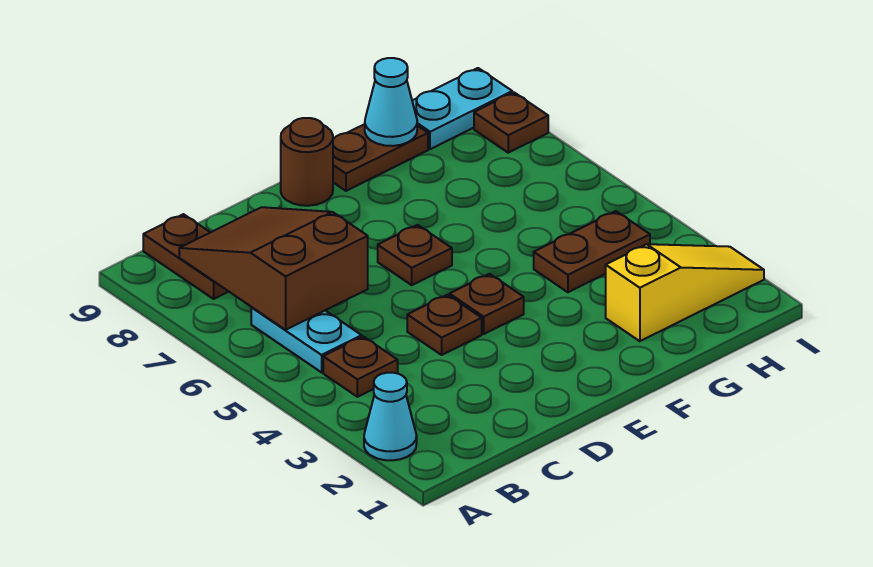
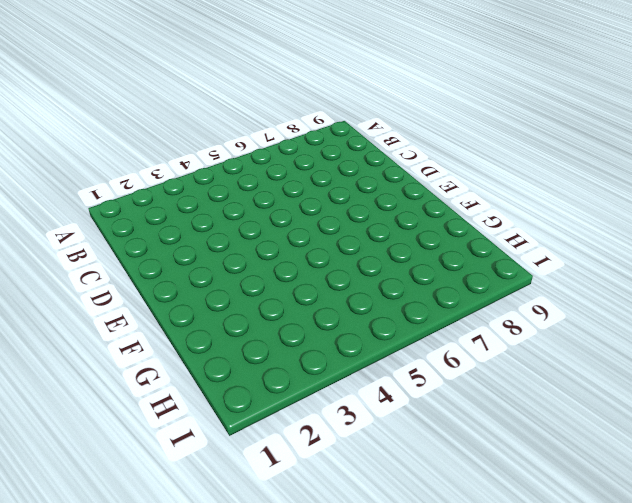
none -> cyan 1x1 cone [364,373,417,460]
none -> brown 1x1 plate [323,336,398,397]
none -> cyan 1x2 plate [251,308,362,372]

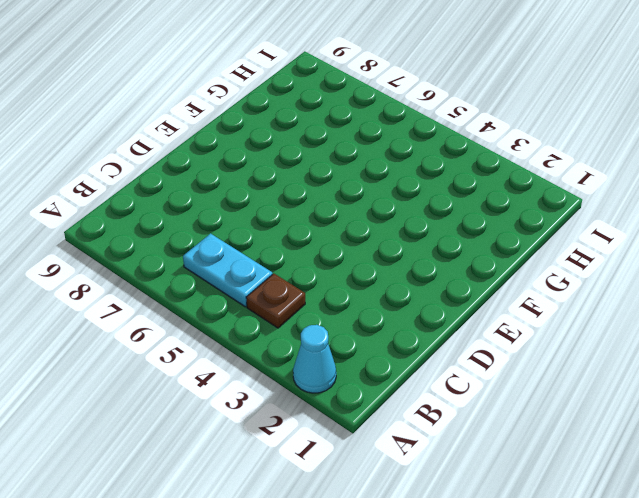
none -> brown 1x2 plate [143,214,229,299]
none -> brown 1x1 plate [407,295,482,355]
none -> brown 1x1 plate [449,274,524,334]

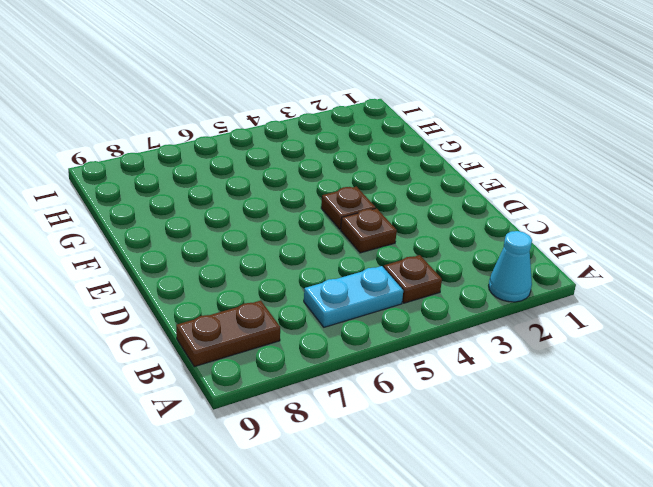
none -> brown 1x1 plate [378,225,452,285]
none -> brown 1x1 round brick [281,118,333,206]
none -> brown 1x2 plate [333,124,428,191]

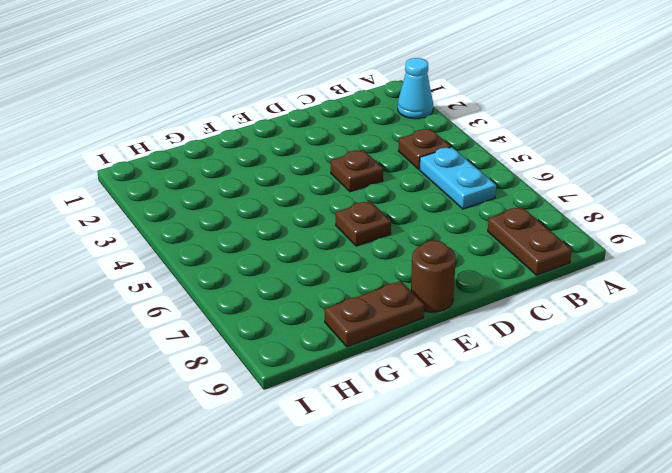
none -> brown 1x1 plate [449,274,524,334]
none -> yellow 1x3 slope [606,244,764,341]
none -> brown 1x2 plate [534,211,650,292]

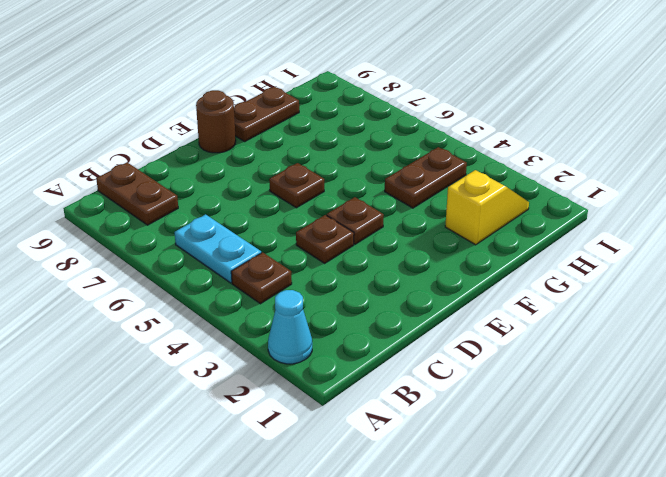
yellow 1x2 slope [445,170,529,245] -> yellow 1x3 slope [606,244,764,341]
none -> cyan 1x2 plate [412,68,512,149]
none -> brown 1x1 plate [474,93,548,153]
none -> brown 2x3 slope [179,207,368,330]

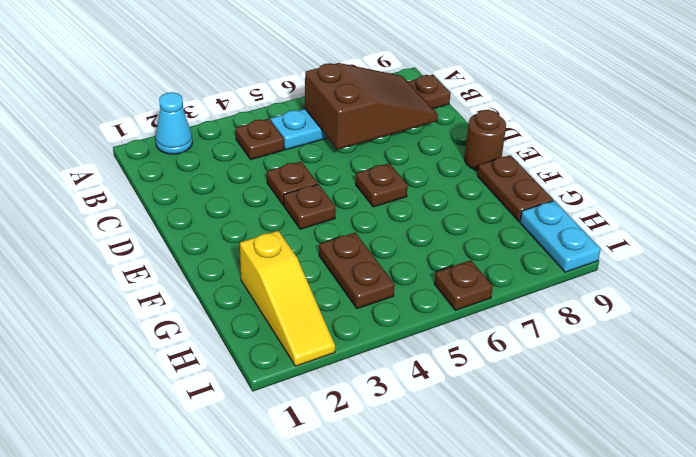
brown 1x1 plate [435,260,493,311] -> brown 1x1 plate moved to [474,93,548,153]
none -> cyan 1x1 cone [365,58,417,146]

